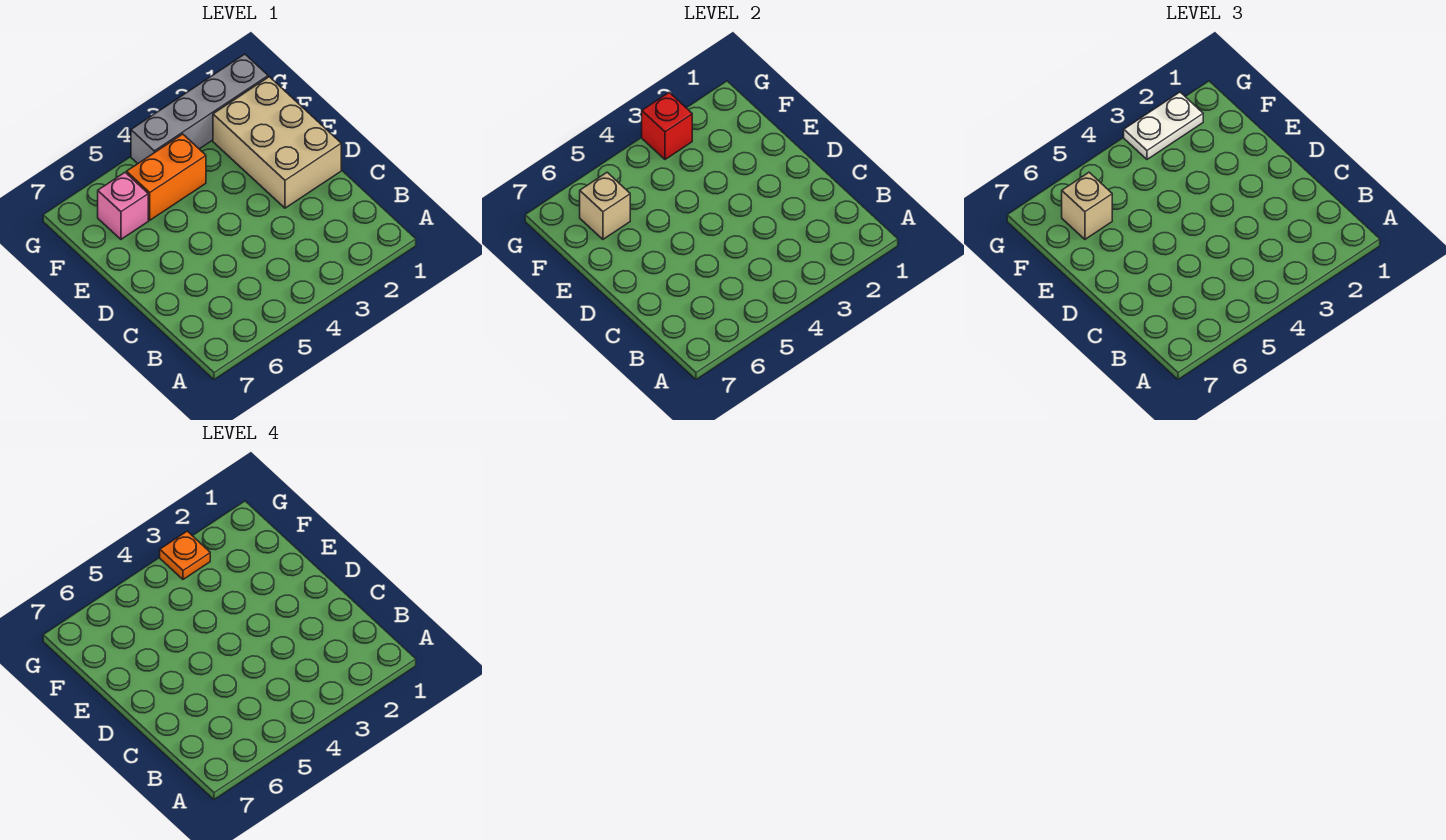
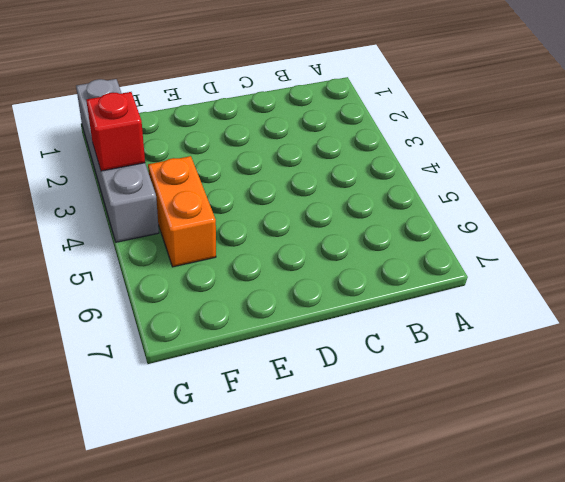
none -> tan 2x3 brick [213,77,341,208]
none -> pink 1x1 brick [98,172,148,239]

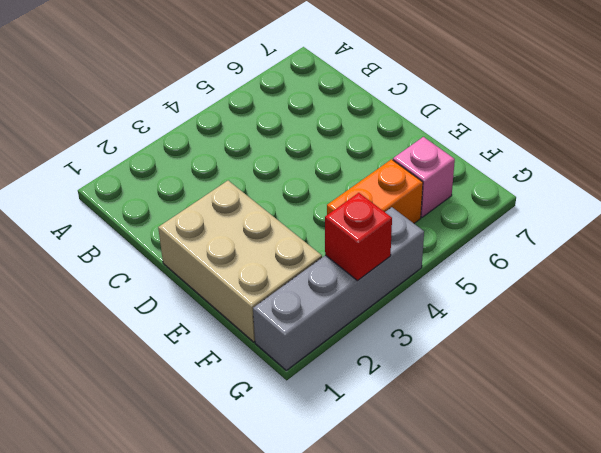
none -> tan 1x1 brick [580,172,630,239]
none -> tan 1x1 brick [1062,172,1112,239]

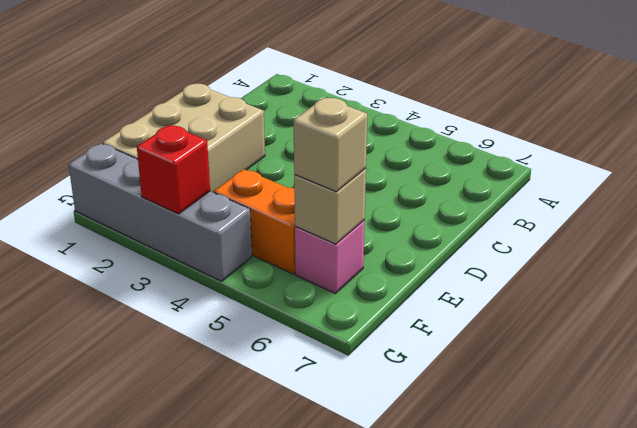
none -> white 1x2 plate [1124,92,1203,159]
none -> orange 1x1 plate [160,531,210,579]

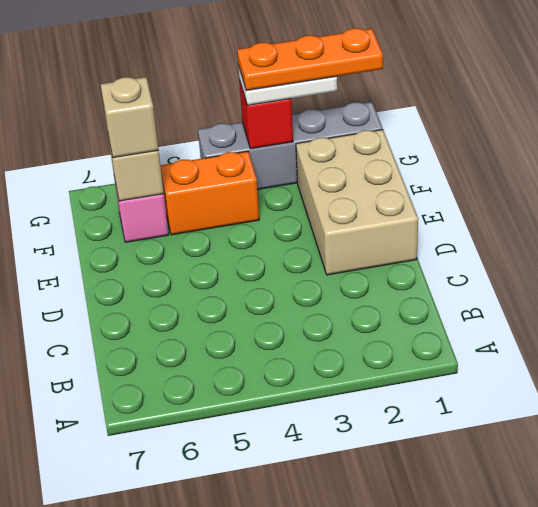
orange 1x3 plate [237,28,383,90] -> orange 1x1 plate [160,531,210,579]

